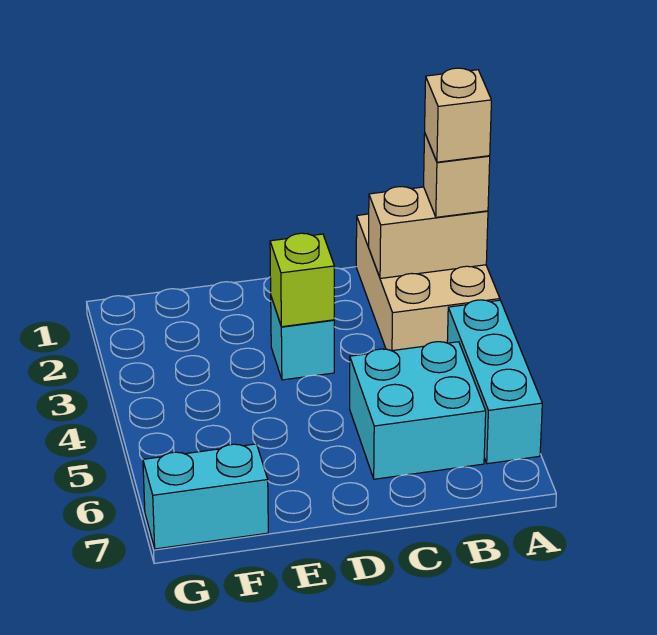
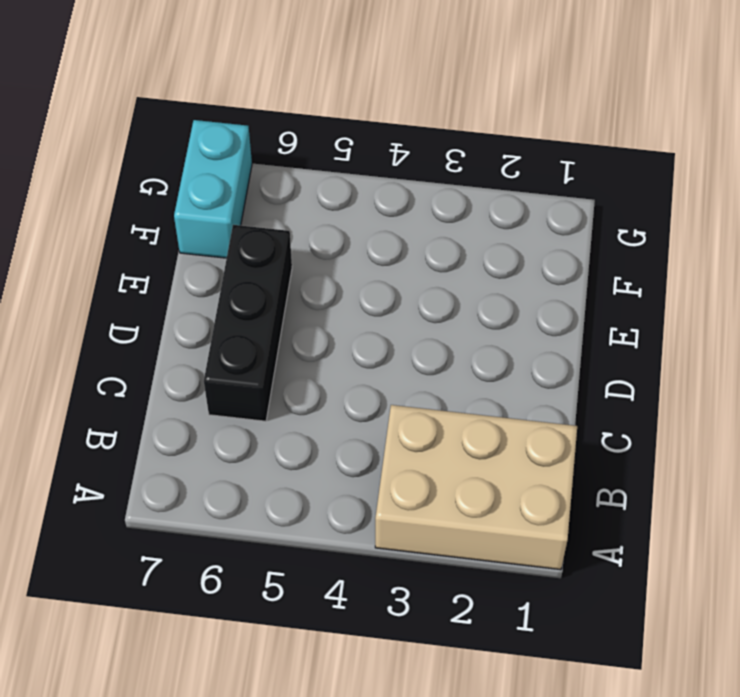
black 1x3 brick [204,225,292,421] -> cyan 2x2 brick [350,342,486,479]
none -> cyan 1x3 brick [447,300,542,464]
none -> cyan 1x1 brick [271,297,334,380]

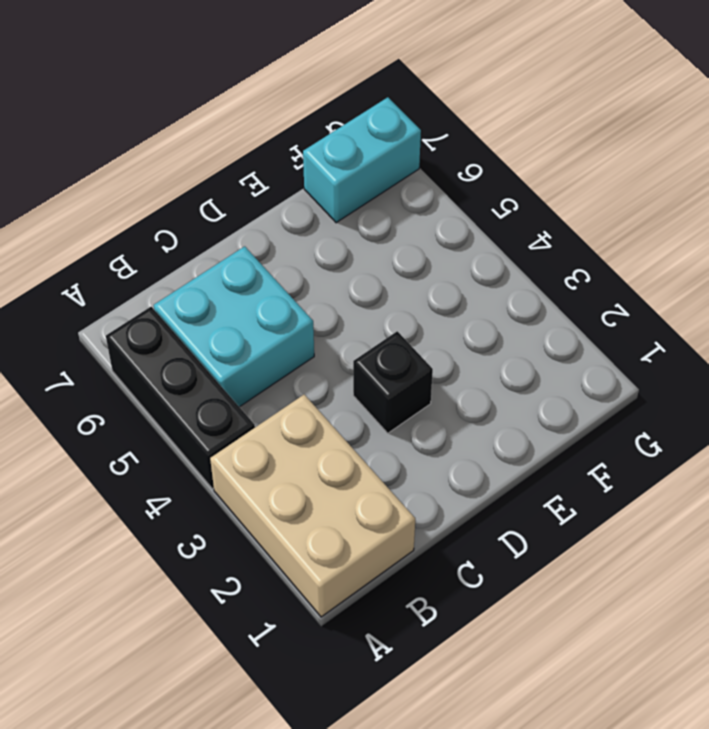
black 1x3 brick [106,307,255,489] -> cyan 1x3 brick [447,300,542,464]
black 1x1 brick [353,331,433,433] -> cyan 1x1 brick [271,297,334,380]
none -> tan 1x2 brick [369,187,488,278]
none -> lime 1x1 brick [270,233,334,327]

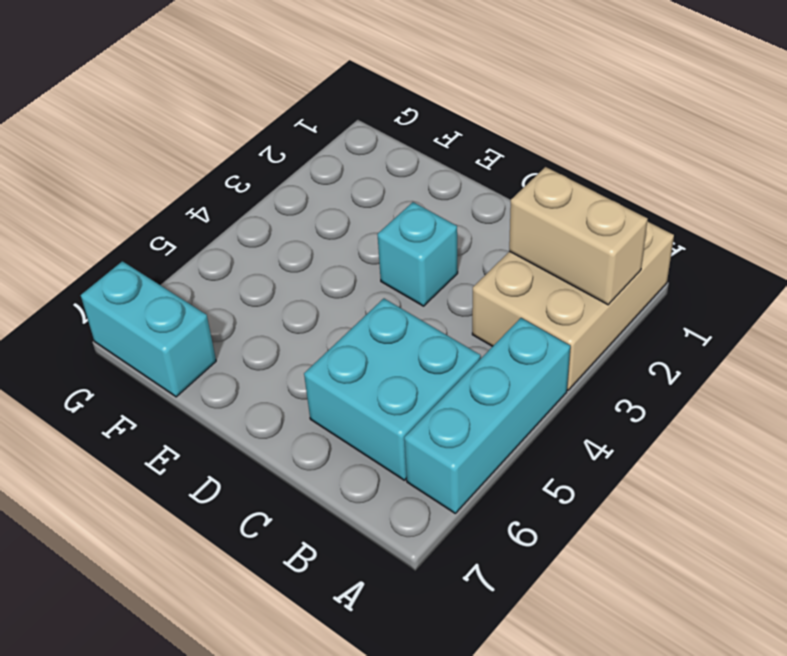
none -> lime 1x1 brick [270,233,334,327]
none -> tan 1x1 brick [424,134,490,217]

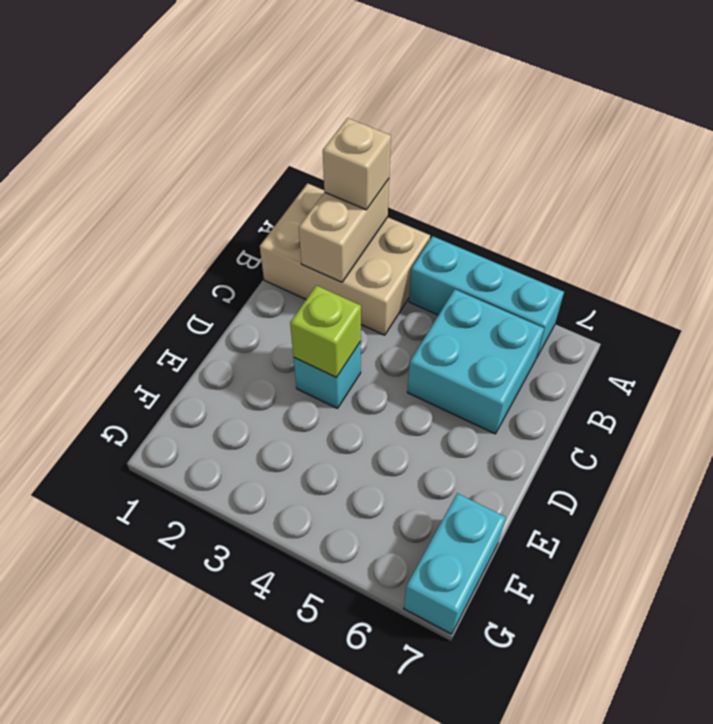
none -> tan 1x1 brick [425,68,491,162]

